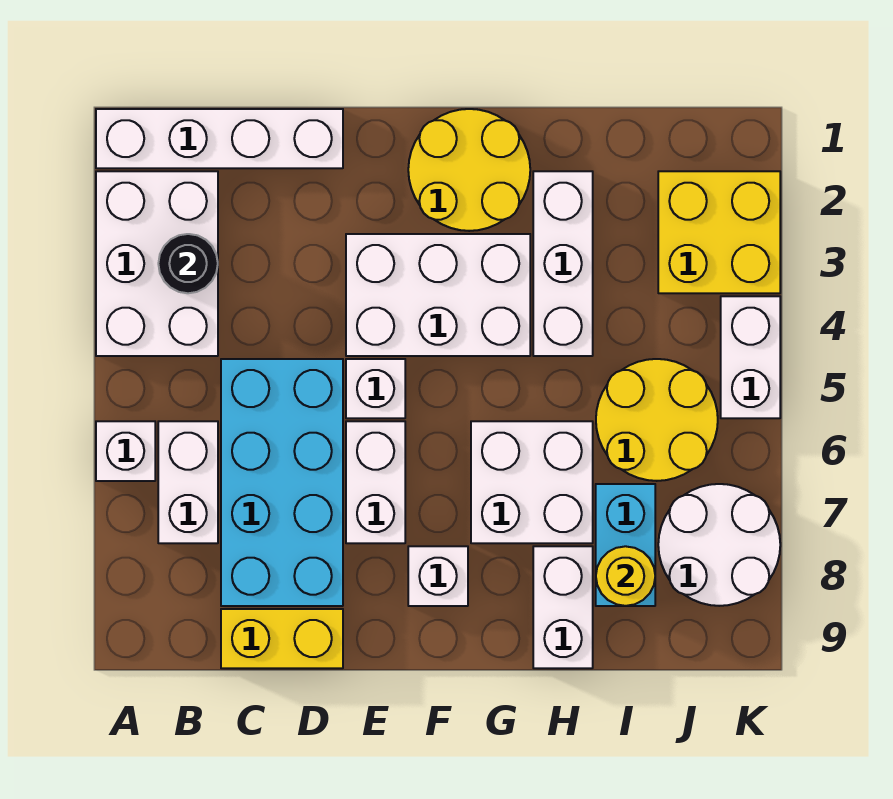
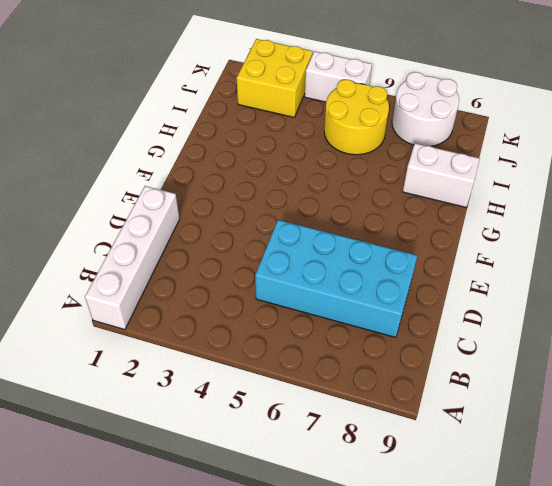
none -> white 2x3 brick [96,171,218,356]
none -> white 1x1 brick [96,421,155,481]
none -> white 1x2 brick [158,421,218,543]

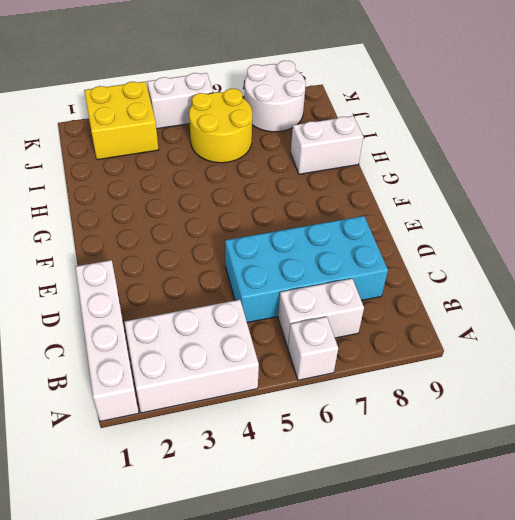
none -> yellow 1x2 brick [221,609,343,668]
none -> white 2x3 brick [346,234,530,356]
none -> white 1x1 brick [346,359,405,418]

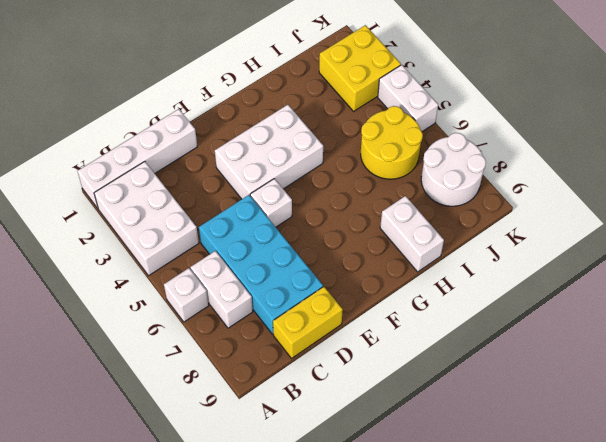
none -> white 1x2 brick [346,421,405,543]
none -> yellow 2x2 round brick [408,109,530,231]
none -> white 1x1 brick [408,546,468,606]

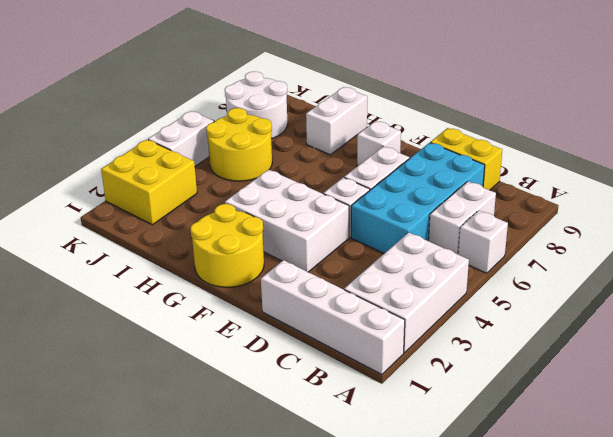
none -> white 2x2 brick [471,421,593,543]
none -> white 1x3 brick [533,171,593,356]
none -> cyan 1x2 brick [596,484,655,606]

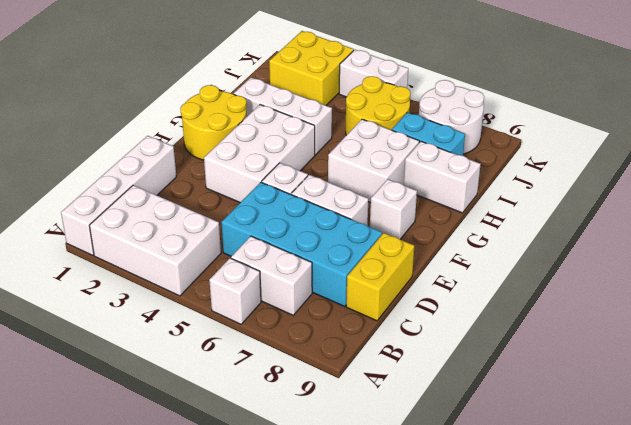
none -> black 1x1 round brick [158,234,218,293]
none -> yellow 1x1 round brick [596,546,655,606]

